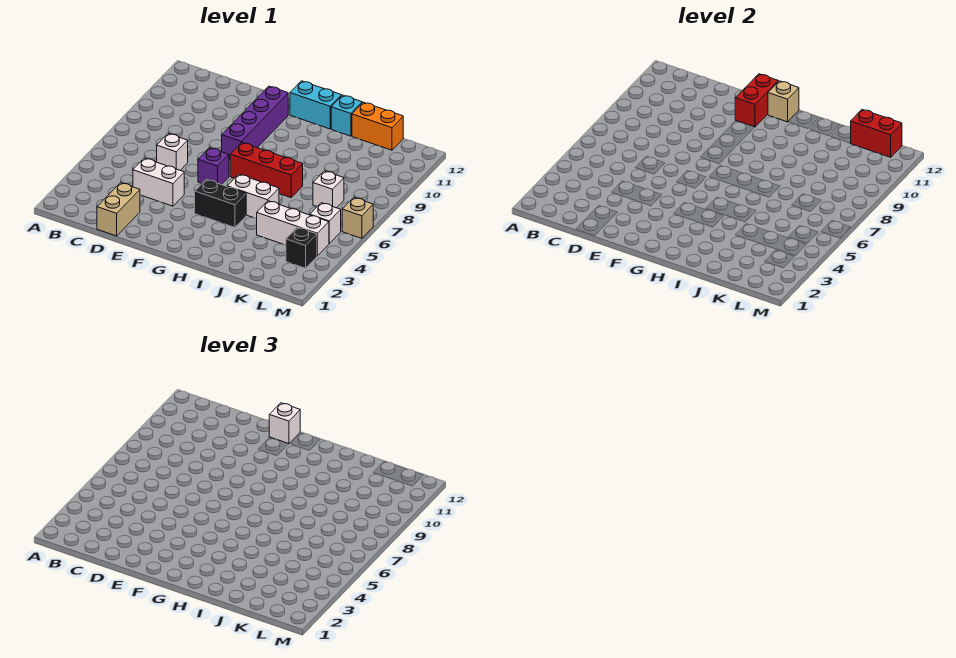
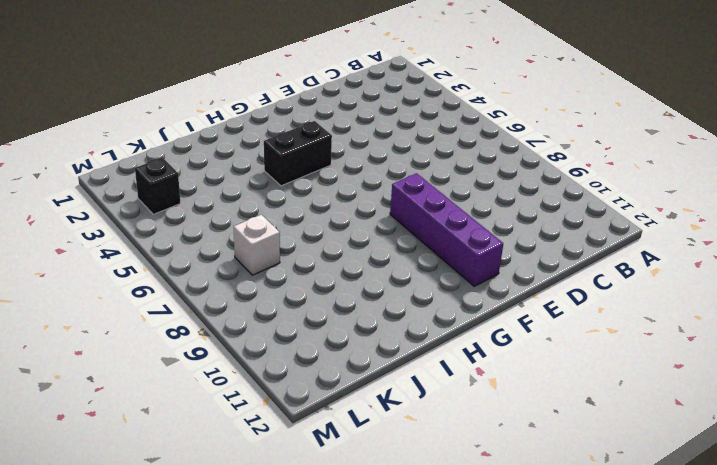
none -> tan 1x2 brick [97,183,140,236]
none -> white 1x2 brick [133,158,184,206]
none -> white 1x1 brick [157,134,188,170]

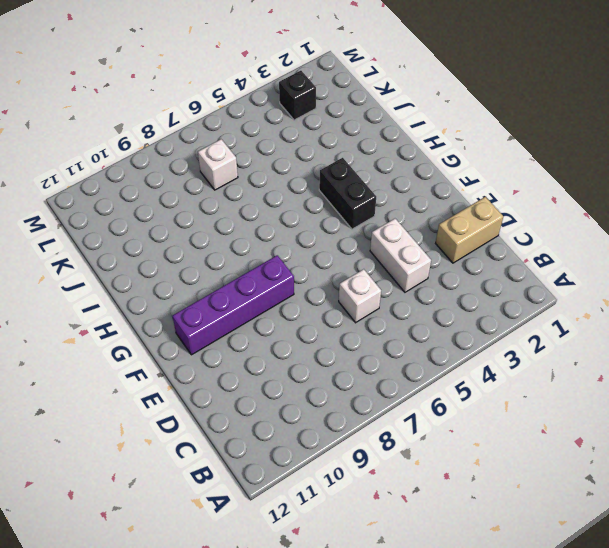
none -> purple 1x1 brick [198,148,229,185]
none -> red 1x3 brick [230,143,303,198]
none -> cyan 1x2 brick [290,81,342,129]

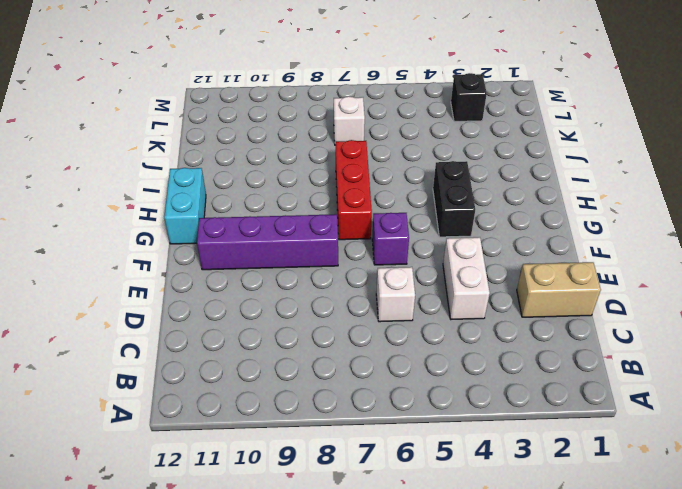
none -> white 1x2 brick [227,174,279,219]
none -> cyan 1x1 brick [331,95,362,136]
none -> white 1x3 brick [257,201,329,256]

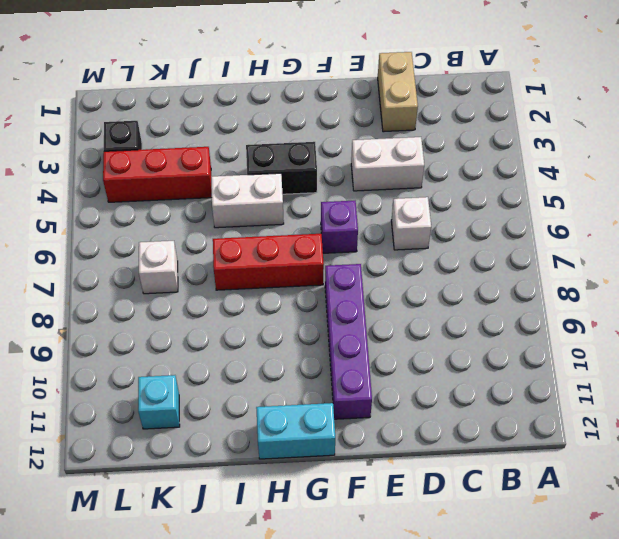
red 1x3 brick [103,147,212,202] -> white 1x3 brick [257,201,329,256]
cyan 1x1 brick [138,375,180,429] -> cyan 1x1 brick moved to [331,95,362,136]
none -> orange 1x2 brick [352,102,403,150]
none -> white 1x1 brick [310,203,341,243]
none -> tan 1x1 brick [342,198,373,238]

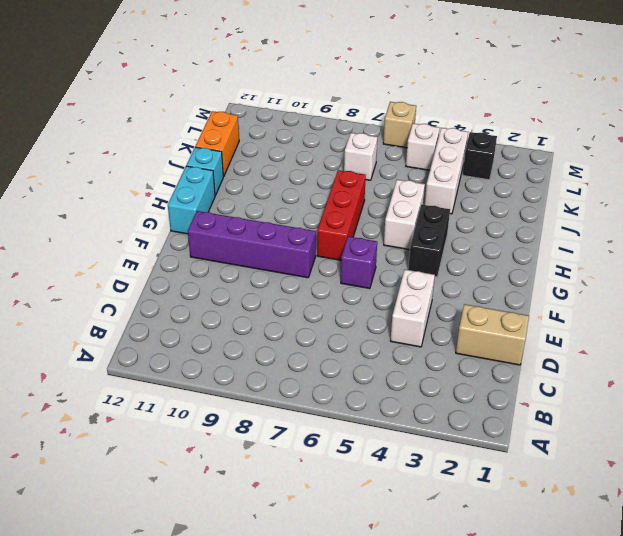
none -> white 1x1 brick [157,134,188,170]
none -> red 1x2 brick [735,74,778,127]
none -> tan 1x1 brick [768,81,799,122]

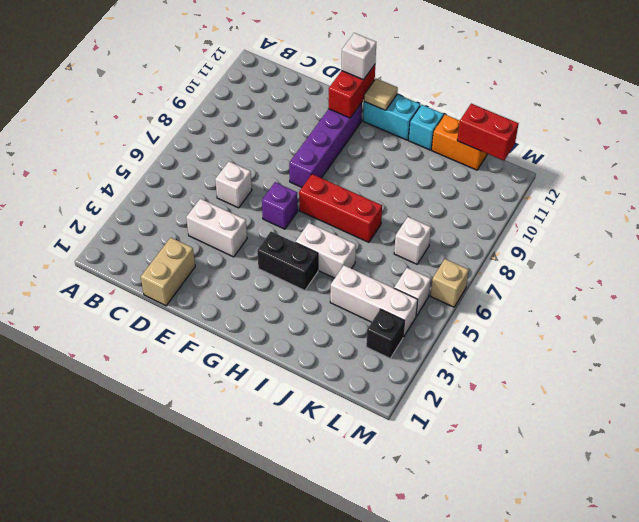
tan 1x1 tile [364,79,398,110] -> tan 1x1 brick [768,81,799,122]

